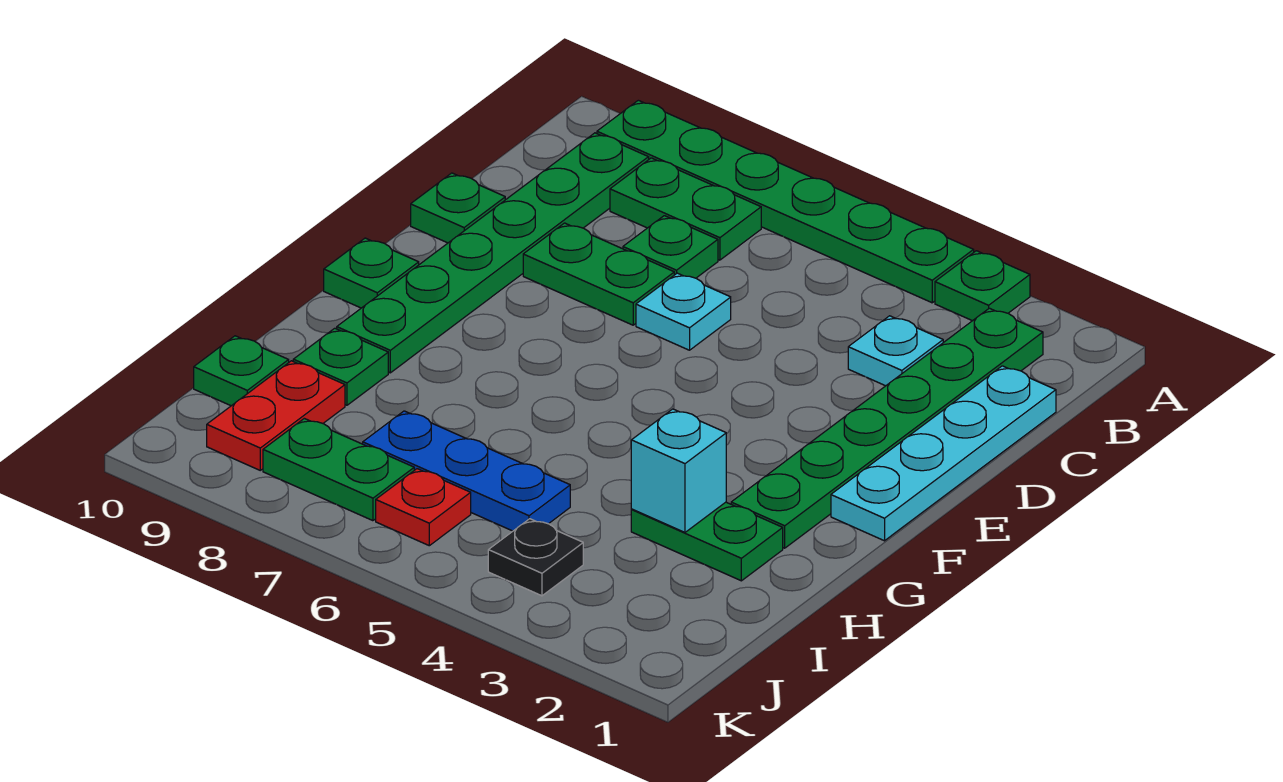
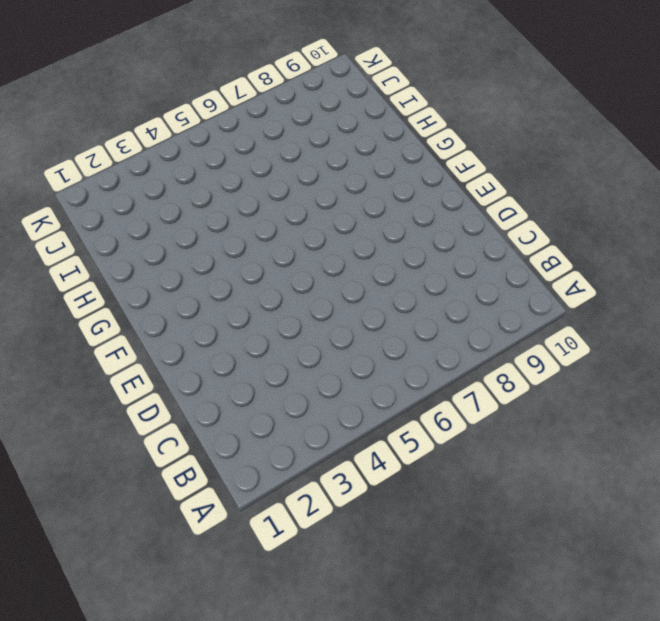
none -> green 1x1 plate [935,251,1030,321]
none -> green 1x6 plate [597,100,974,303]
none -> green 1x6 plate [731,308,1043,548]

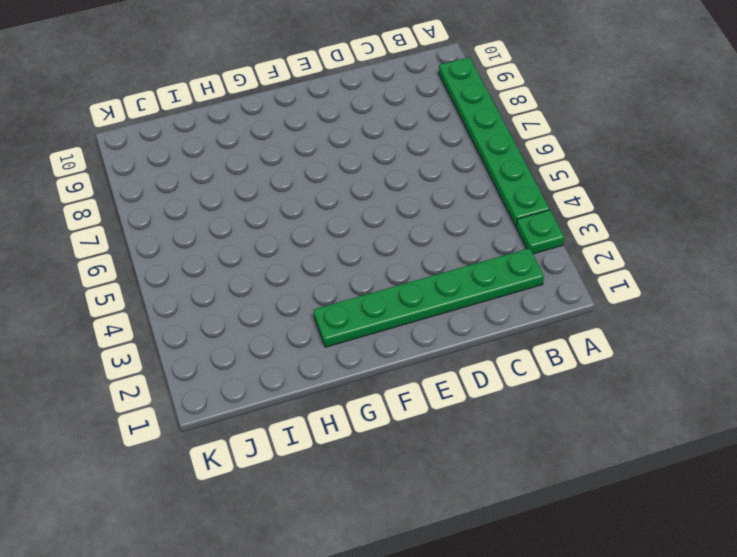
none -> green 1x2 plate [610,158,761,260]
none -> green 1x6 plate [337,133,649,373]
none -> cyan 1x4 plate [831,366,1056,541]

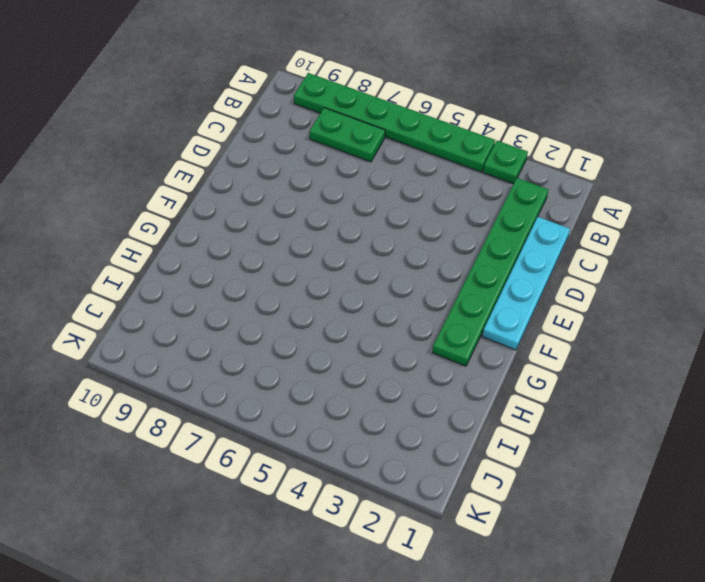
none -> green 1x6 plate [337,133,649,373]
none -> cyan 1x1 plate [848,316,943,386]
none -> green 1x1 plate [623,216,718,278]

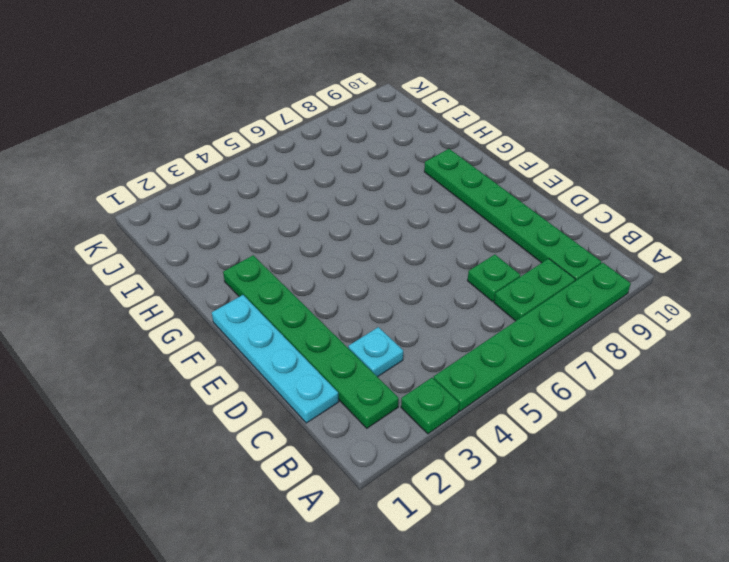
none -> cyan 1x1 plate [636,273,731,350]
none -> green 1x2 plate [523,223,674,325]
none -> green 1x1 plate [411,173,505,243]

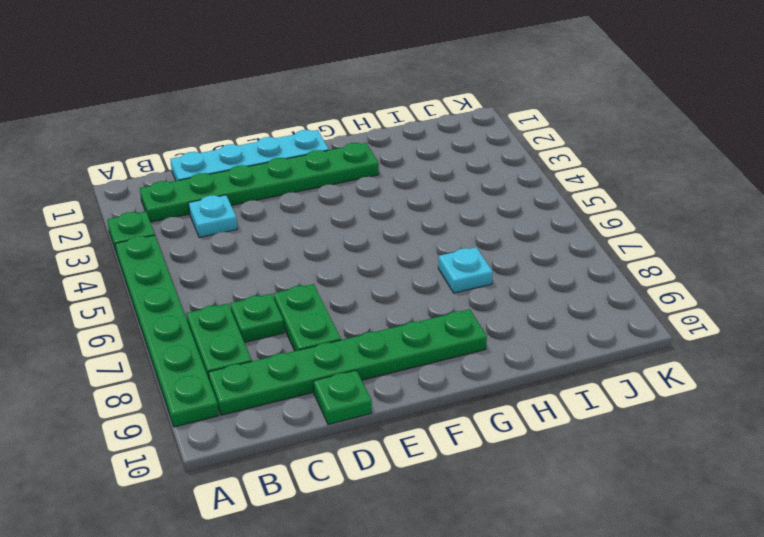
cyan 1x1 plate [438,247,493,293] -> cyan 1x1 plate moved to [636,273,731,350]
none -> green 1x1 plate [324,238,419,308]
none -> green 1x2 plate [631,502,783,581]
none -> green 1x1 plate [293,328,388,405]

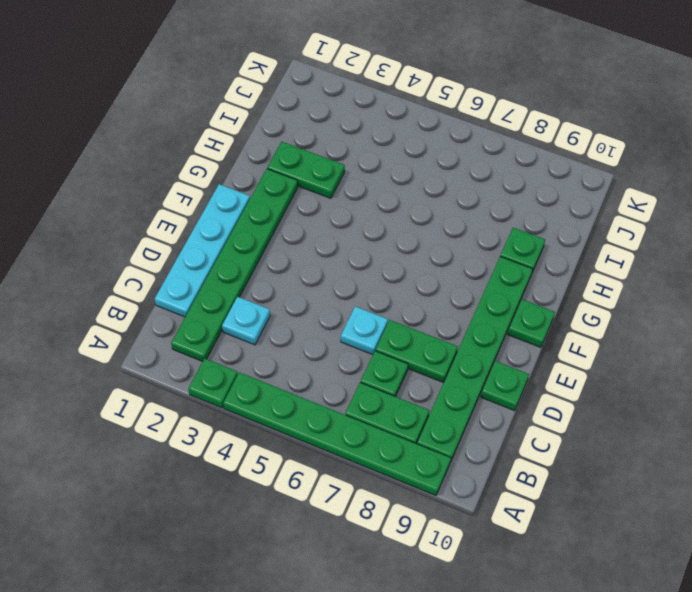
none -> blue 1x3 plate [363,411,570,531]
none -> red 1x2 plate [207,361,345,470]
none -> green 1x1 plate [194,336,289,406]

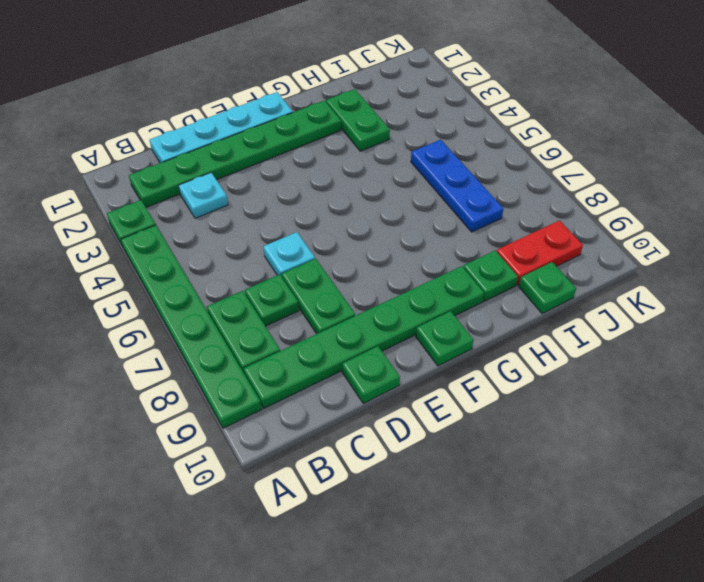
none -> black 1x1 plate [488,519,583,596]
none -> red 1x1 plate [376,469,471,546]
none -> green 1x2 plate [263,418,414,521]

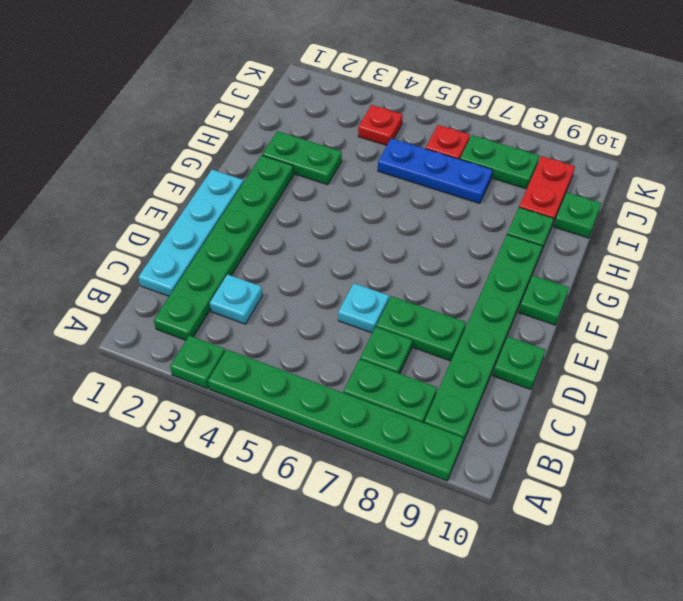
red 1x1 plate [358,105,403,145] -> black 1x1 plate [488,519,583,596]
none -> cyan 1x1 brick [631,409,726,532]

